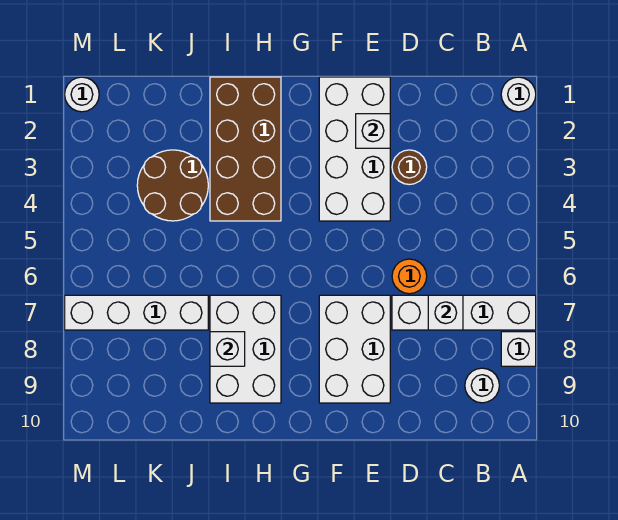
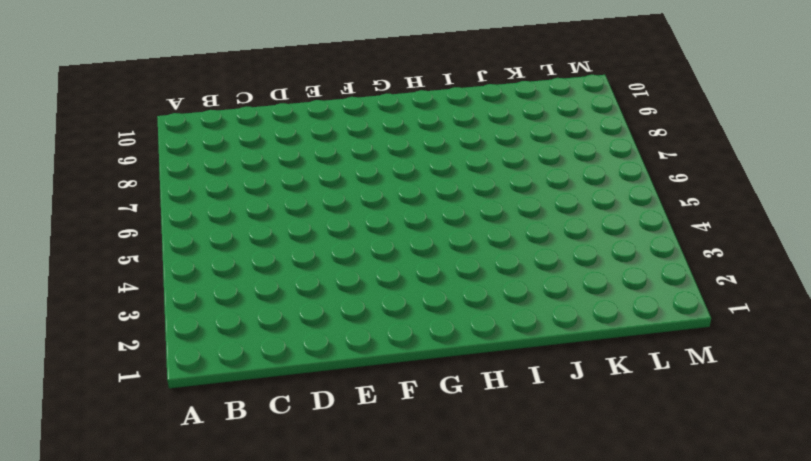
none -> white 1x1 round brick [501,77,536,112]
none -> white 1x4 brick [392,295,536,330]
none -> white 1x1 brick [501,332,536,366]

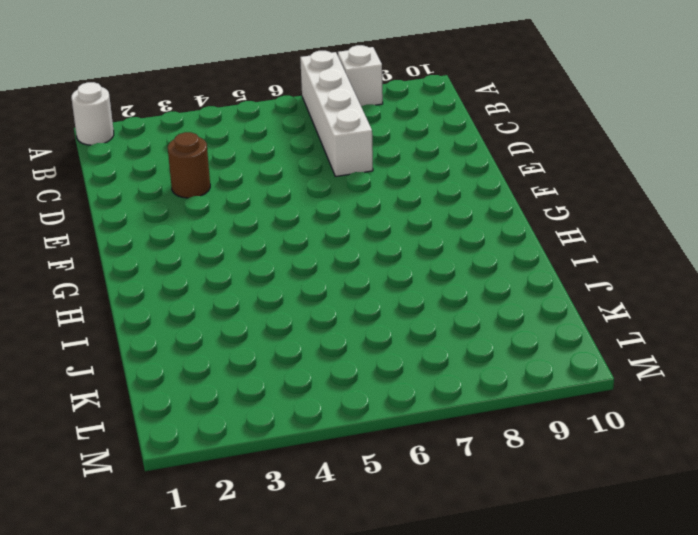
none -> white 1x1 round brick [465,368,499,403]
none -> orange 1x1 round brick [392,259,427,294]
none -> white 2x4 brick [319,77,390,221]

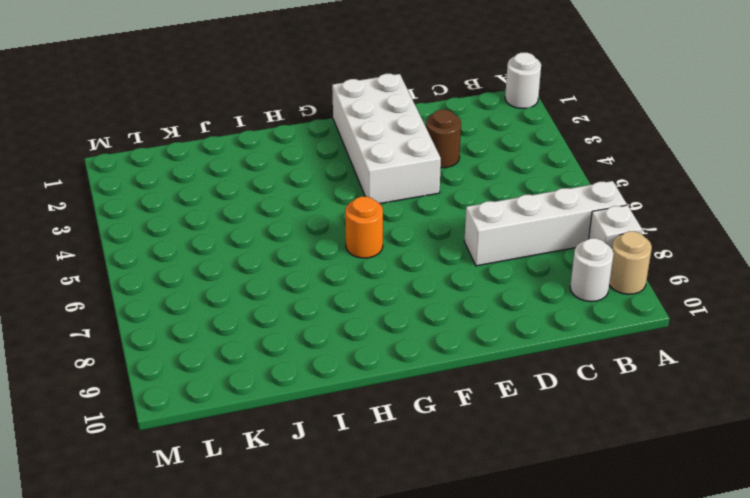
tan 1x1 round brick [609,231,652,294] -> none
orange 1x1 round brick [345,197,383,258] -> orange 1x1 round brick moved to [392,259,427,294]
none -> white 2x3 brick [319,295,390,403]
none -> brown 2x4 brick [210,77,281,221]
none -> white 2x3 brick [210,295,281,403]

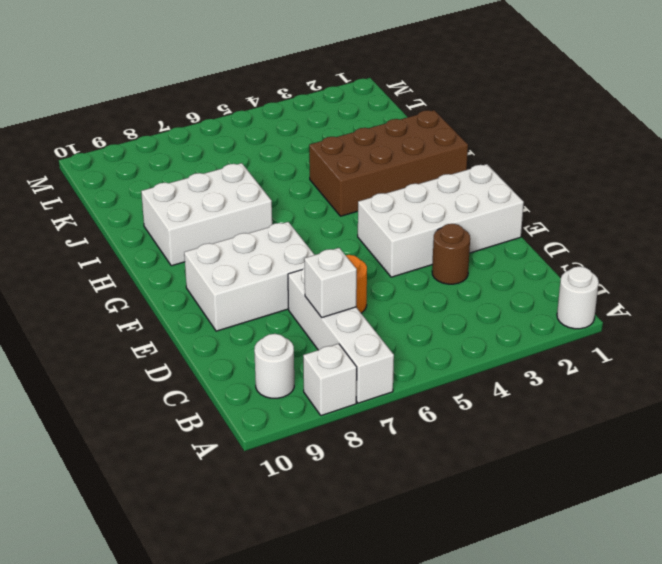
none -> brown 2x2 round brick [137,150,208,221]
none -> white 1x4 brick [65,295,208,330]
none -> white 1x1 round brick [65,77,99,112]

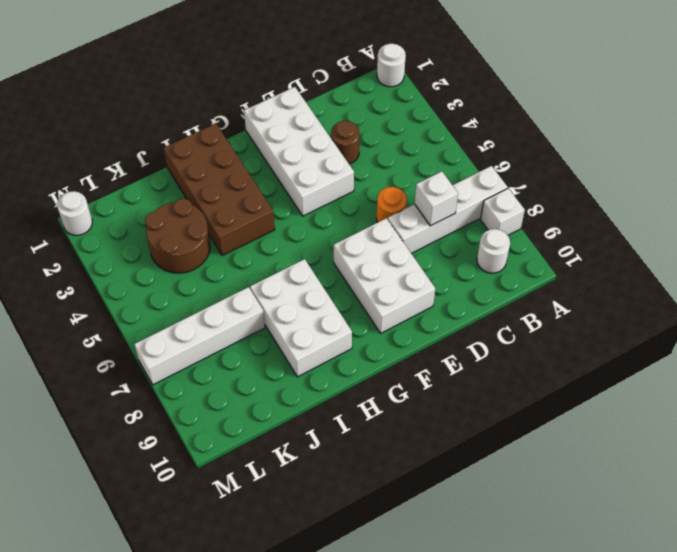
none -> white 1x1 brick [356,114,390,148]
none -> white 1x1 brick [210,332,245,366]

